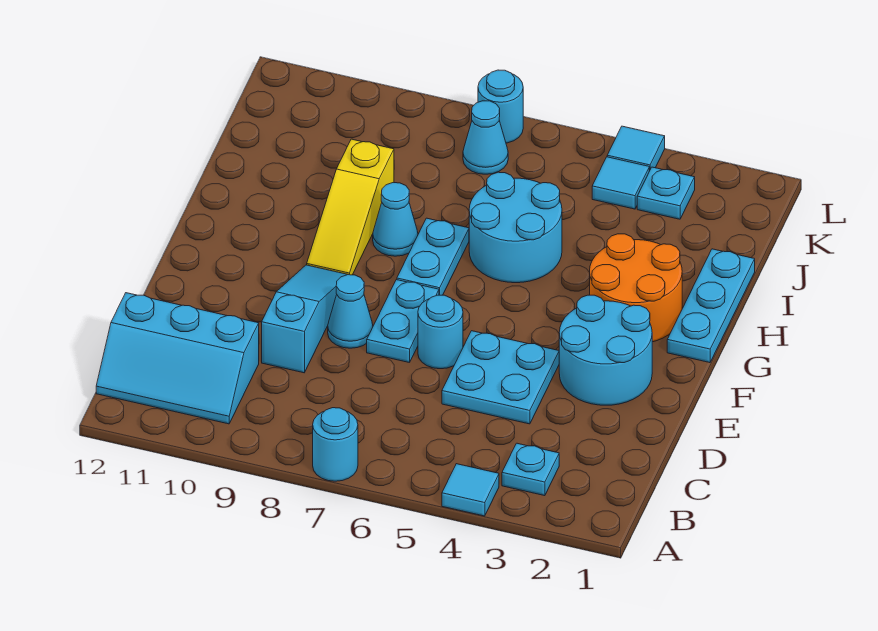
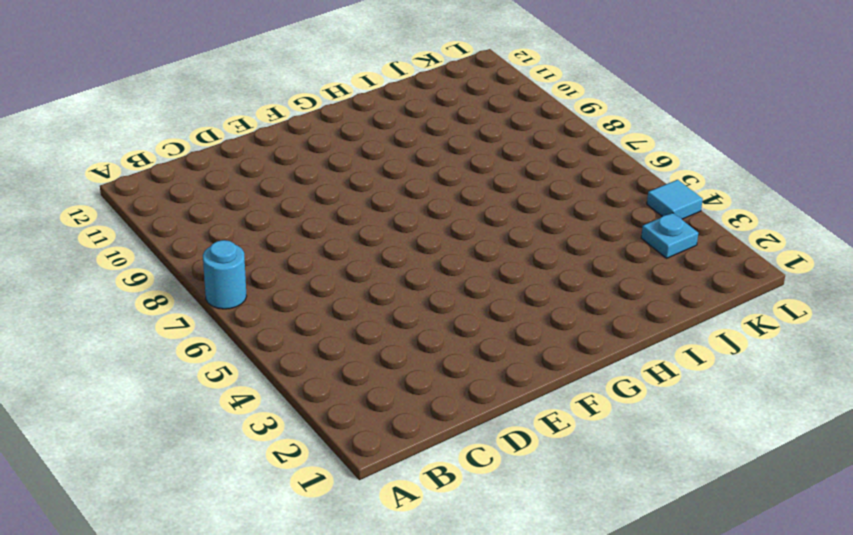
none -> cyan 1x1 tile [442,464,499,516]
none -> cyan 1x1 plate [502,443,559,496]
none -> cyan 2x3 slope [96,293,259,424]

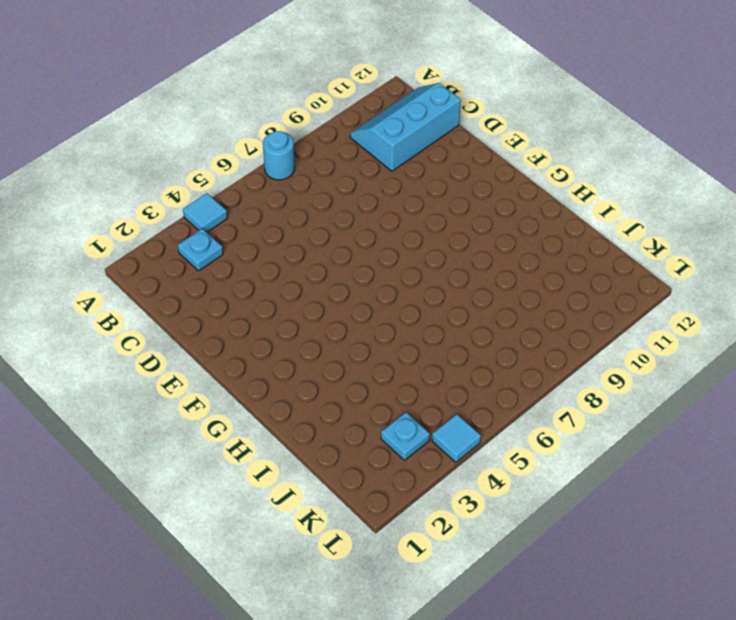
none -> cyan 2x2 plate [442,331,559,424]
none -> cyan 1x3 slope [262,265,348,373]
none -> cyan 2x2 round brick [559,295,652,405]

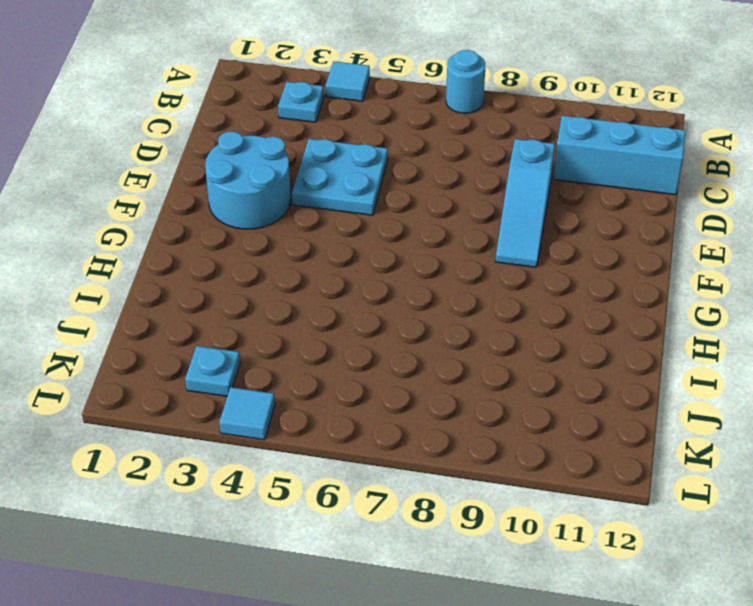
none -> cyan 1x1 round brick [418,295,463,369]
none -> cyan 1x2 plate [367,280,439,363]
none -> cyan 1x1 cone [328,275,373,348]

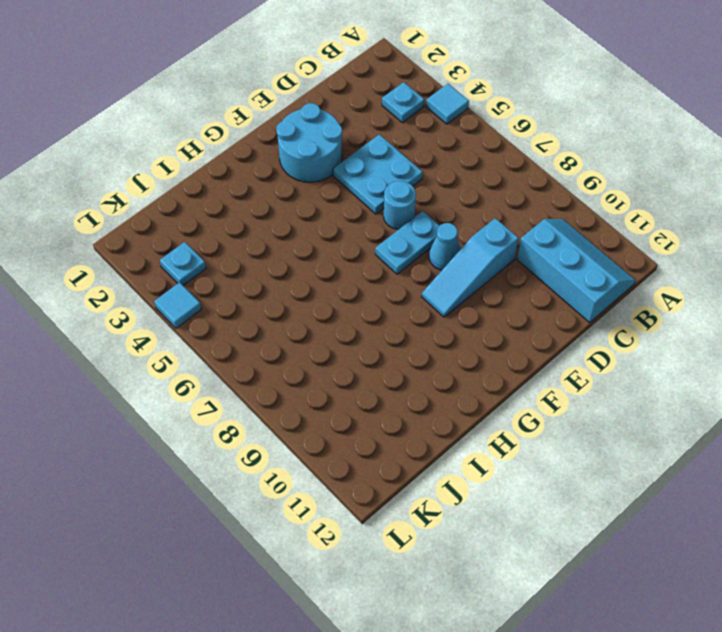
none -> cyan 1x1 round brick [313,408,358,481]
none -> cyan 1x3 plate [667,249,755,363]
none -> orange 2x2 round brick [590,234,682,342]

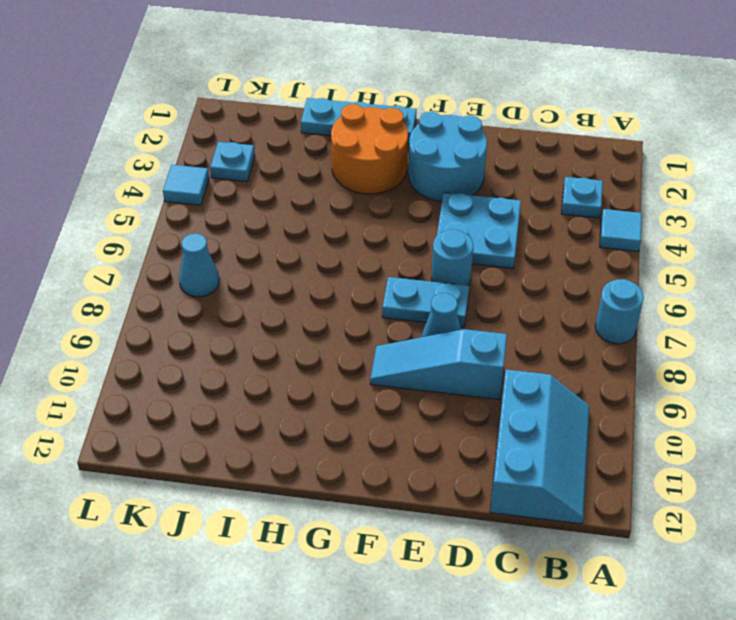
none -> cyan 1x2 plate [397,218,469,295]
none -> yellow 1x3 slope [307,139,394,275]
none -> cyan 2x2 round brick [469,172,562,283]

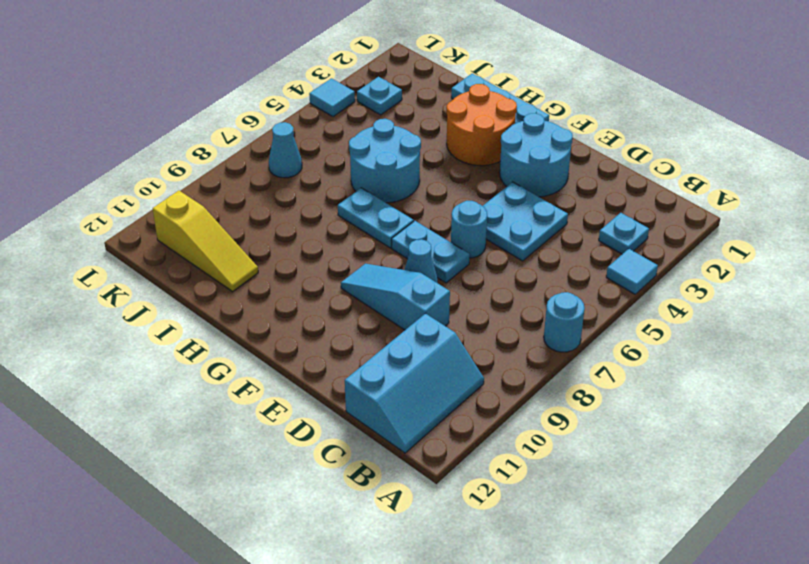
yellow 1x3 slope [153,191,258,291] -> yellow 1x3 slope moved to [307,139,394,275]
none -> cyan 1x1 cone [373,183,418,256]
none -> cyan 1x1 tile [592,157,649,209]
none -> cyan 1x1 round brick [478,70,523,143]

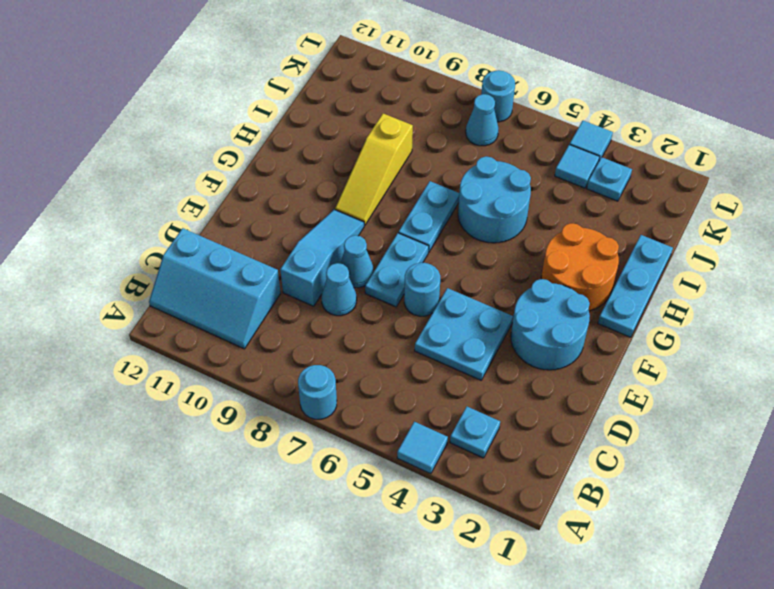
cyan 1x1 cone [321,263,357,316] -> cyan 1x1 cone moved to [373,183,418,256]

